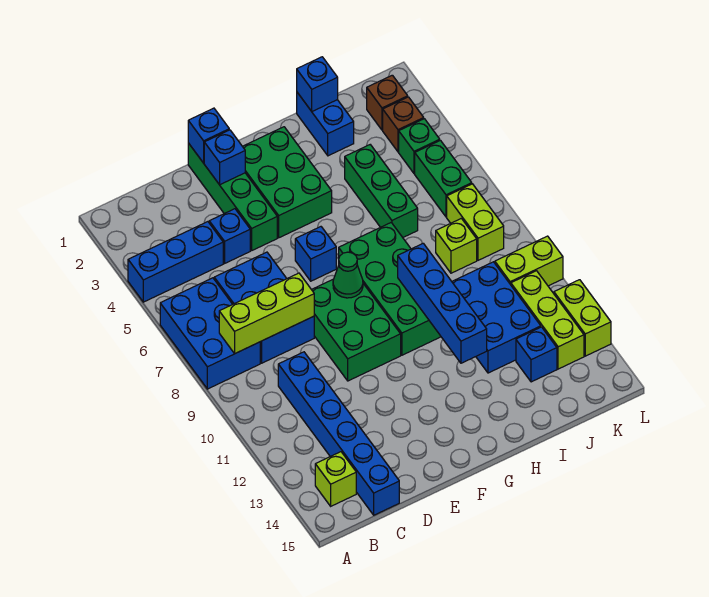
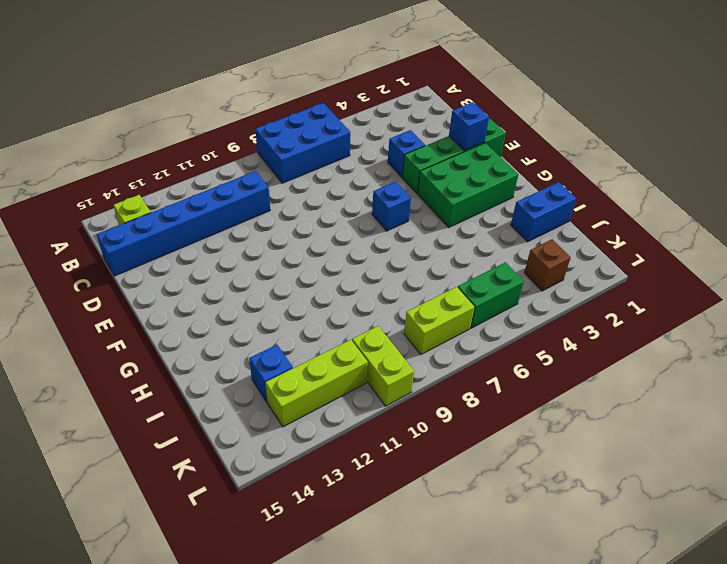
none -> blue 1x3 brick [128,222,223,302]
none -> blue 2x3 brick [214,252,314,363]
none -> green 2x3 brick [312,279,401,381]
none -> green 2x4 brick [339,223,441,355]

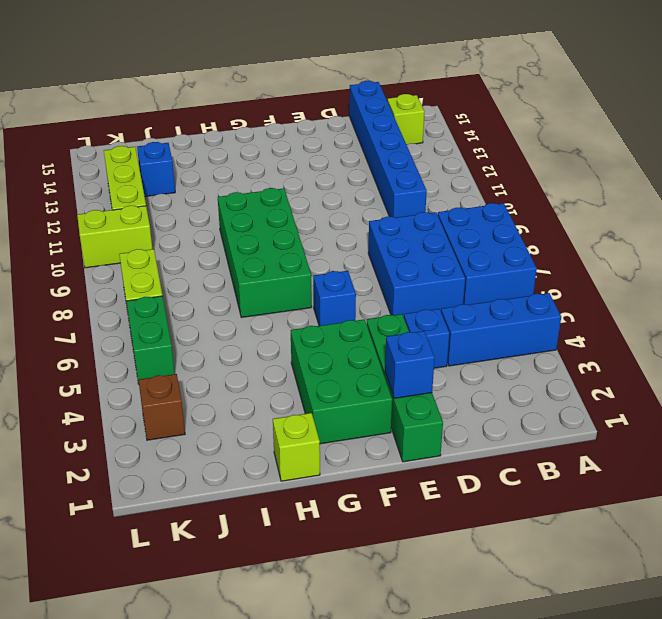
lime 1x1 brick [273,413,320,481] -> lime 1x1 brick moved to [436,218,477,273]
none -> green 2x3 brick [312,279,401,381]
none -> blue 1x2 brick [297,93,354,156]
none -> green 1x3 brick [345,145,418,237]
none -> blue 2x3 brick [452,262,541,373]

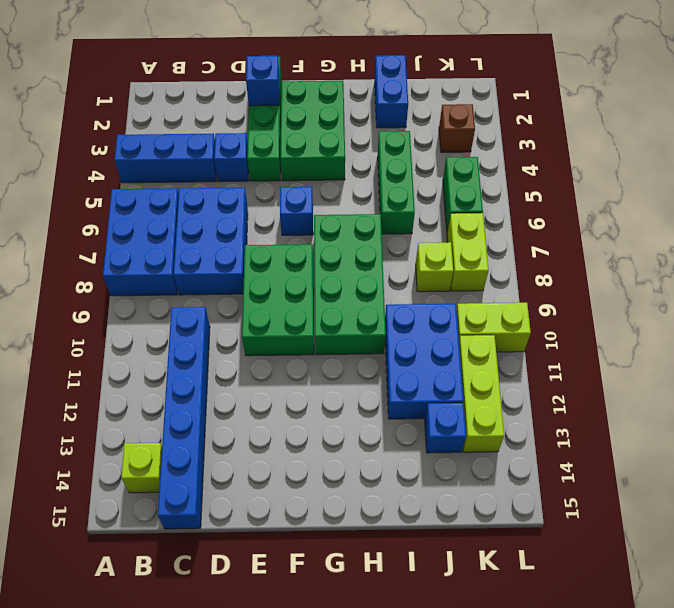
none -> brown 1x1 brick [367,75,408,130]
none -> green 1x1 brick [399,119,440,174]
none -> lime 1x2 brick [554,280,611,356]
none -> lime 1x3 brick [219,273,314,353]

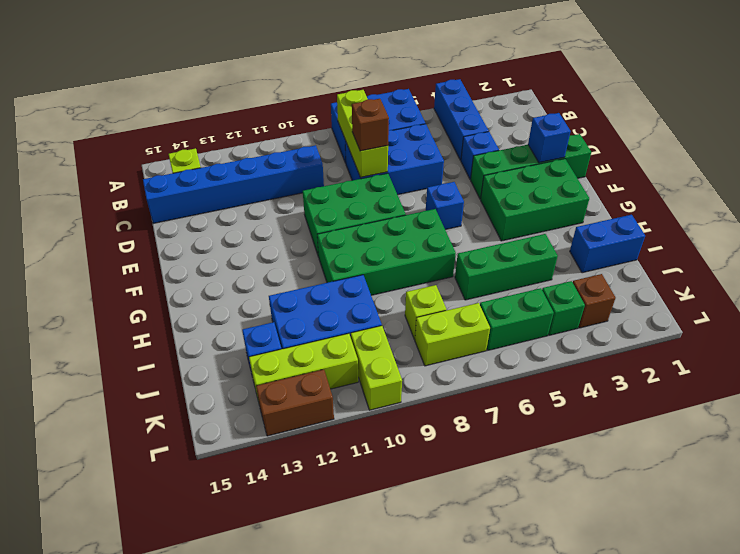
brown 1x1 brick [352,99,389,151] -> brown 1x1 brick moved to [367,75,408,130]
brown 1x2 brick [256,369,334,436] -> lime 1x2 brick [554,280,611,356]
none -> blue 1x1 brick [188,108,229,163]
none -> green 1x1 cone [333,252,363,298]
none -> blue 1x4 brick [398,243,487,363]
none -> blue 1x1 brick [297,57,338,111]

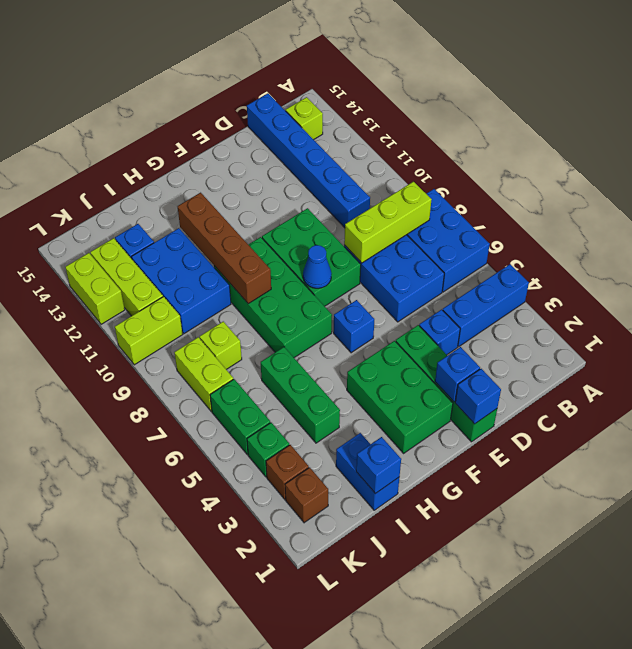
blue 1x1 cone [303,245,332,288] -> green 1x1 cone [333,252,363,298]
brown 1x4 brick [178,193,271,304] -> blue 1x4 brick [398,243,487,363]

